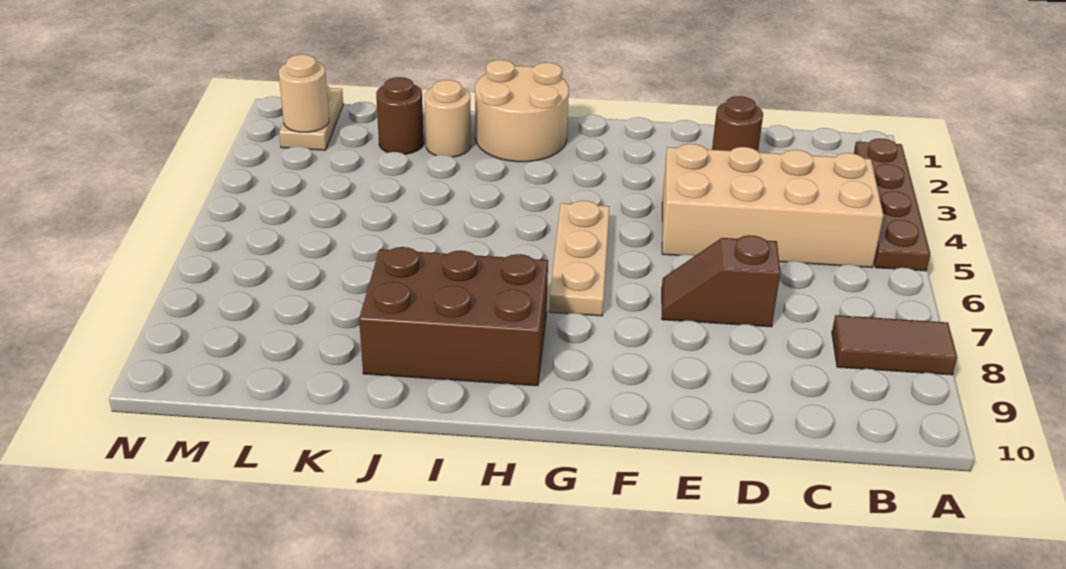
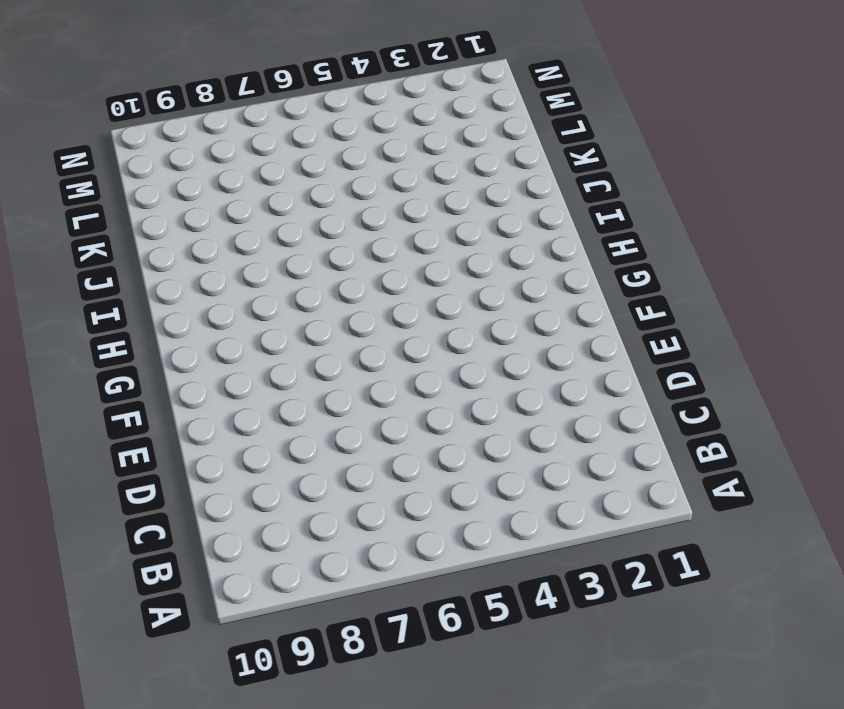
none -> brown 1x4 plate [854,138,930,271]
none -> brown 1x2 tile [832,315,957,375]
none -> tan 2x4 brick [662,144,884,267]

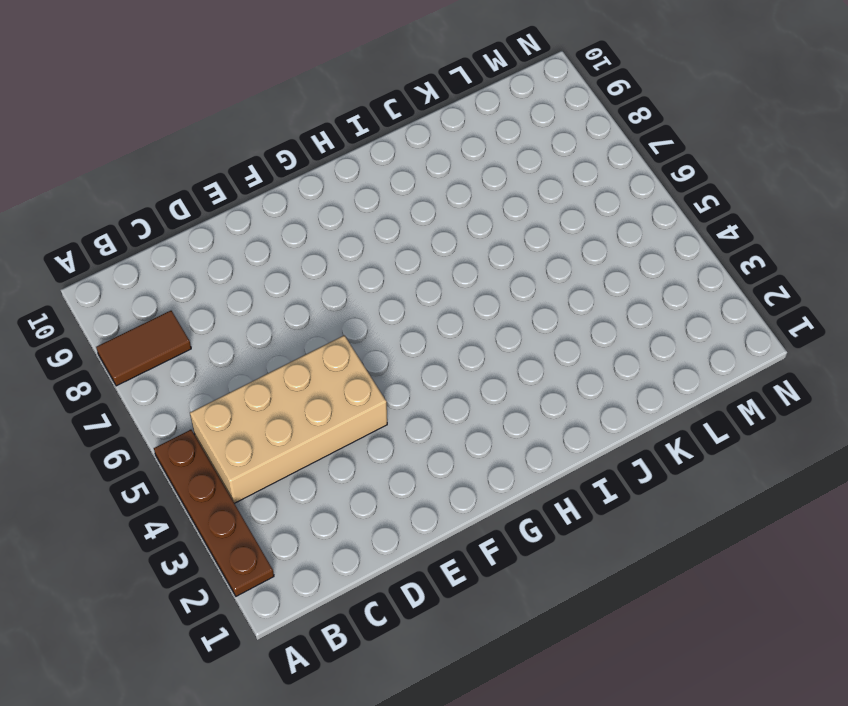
none -> brown 1x1 round brick [712,96,763,151]
none -> brown 1x2 slope [662,235,780,327]
none -> tan 1x3 plate [549,201,610,316]

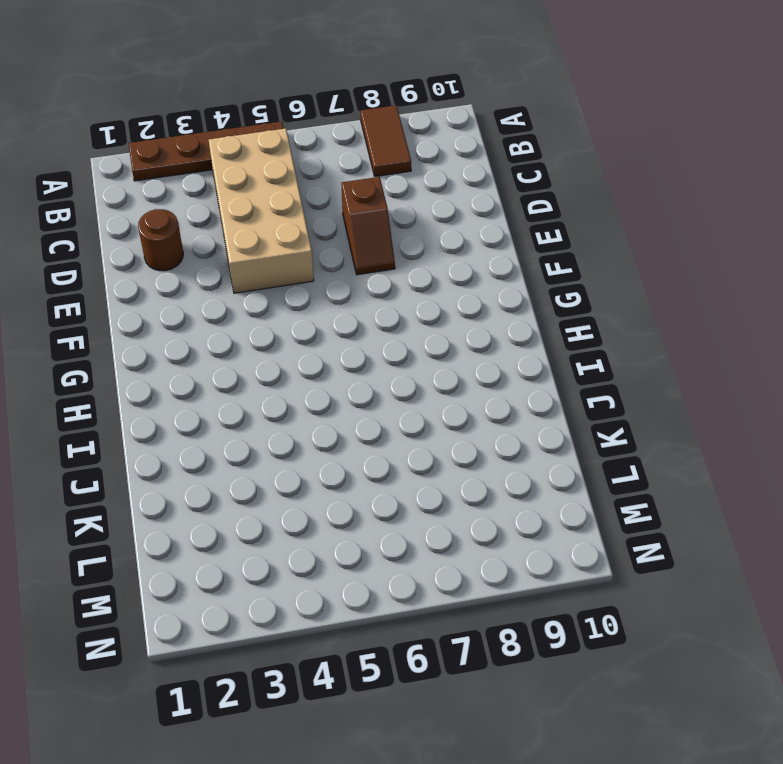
none -> tan 1x3 plate [549,201,610,316]
none -> tan 2x2 round brick [475,60,569,162]
none -> brown 2x3 brick [359,247,548,386]

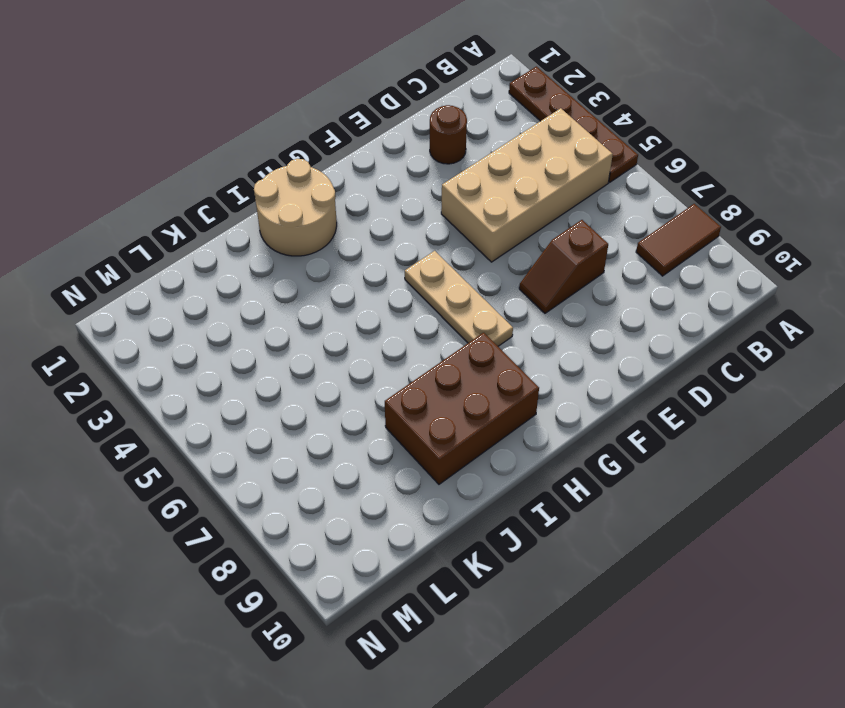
none -> tan 1x1 round brick [424,80,471,157]
none -> brown 1x1 round brick [376,77,424,154]
none -> tan 1x2 plate [279,86,343,150]

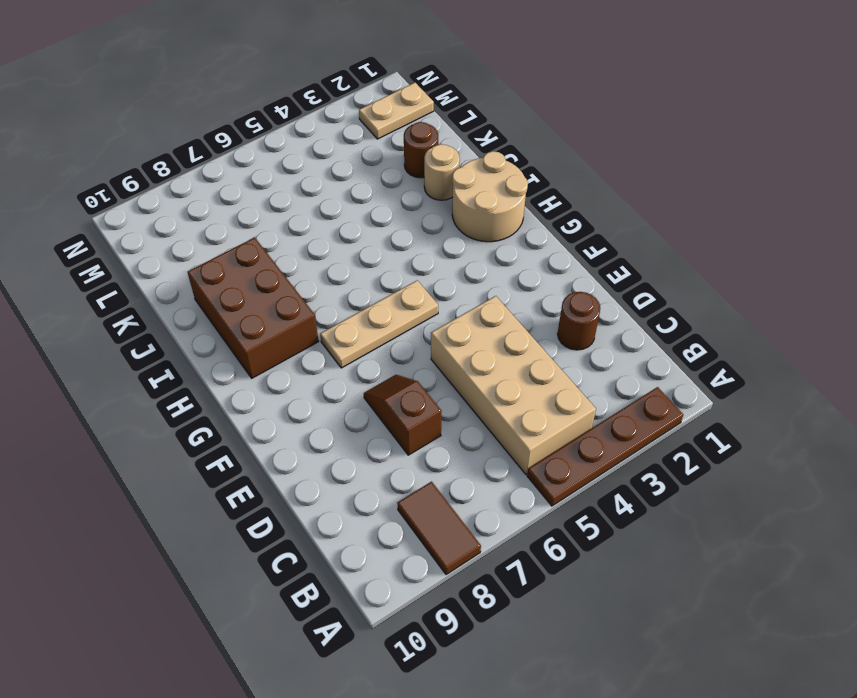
none -> tan 1x1 round brick [279,55,329,132]

